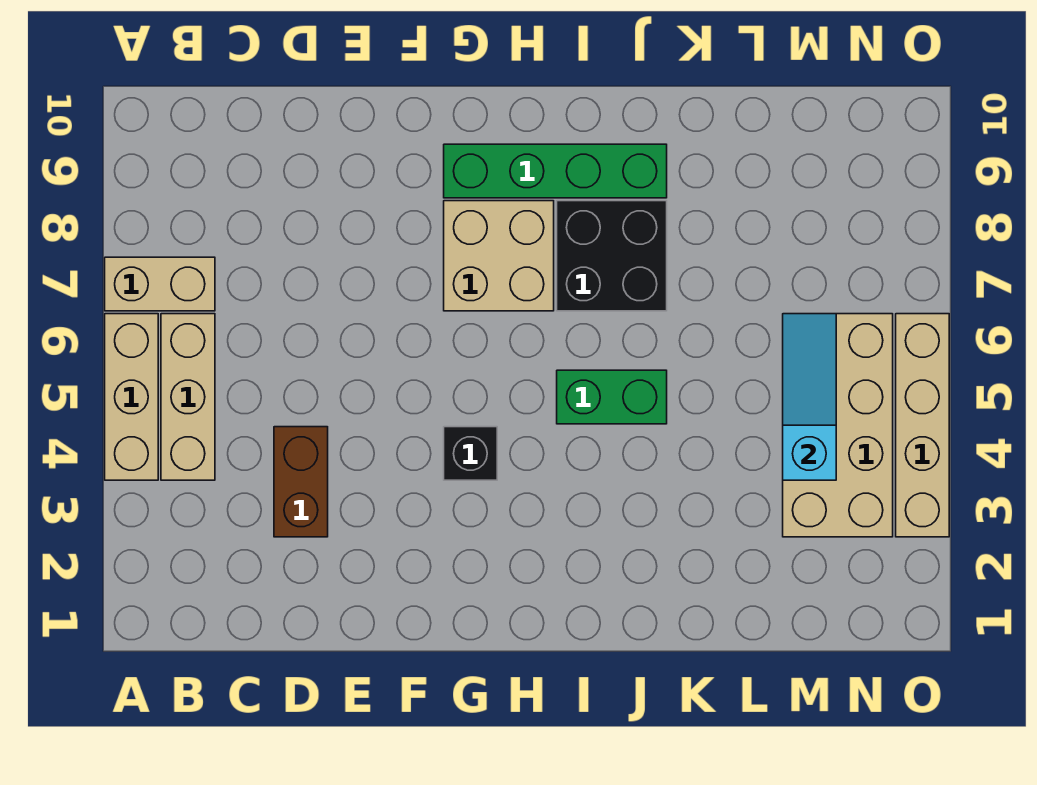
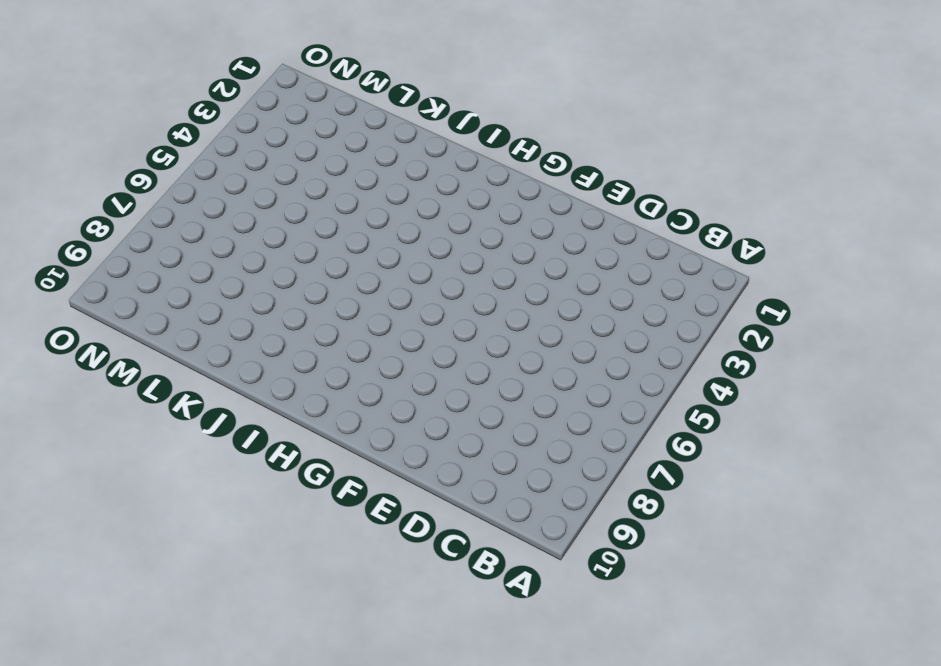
none -> tan 1x3 brick [105,314,158,480]
none -> tan 1x2 brick [105,257,215,311]
none -> tan 1x3 brick [161,314,215,480]

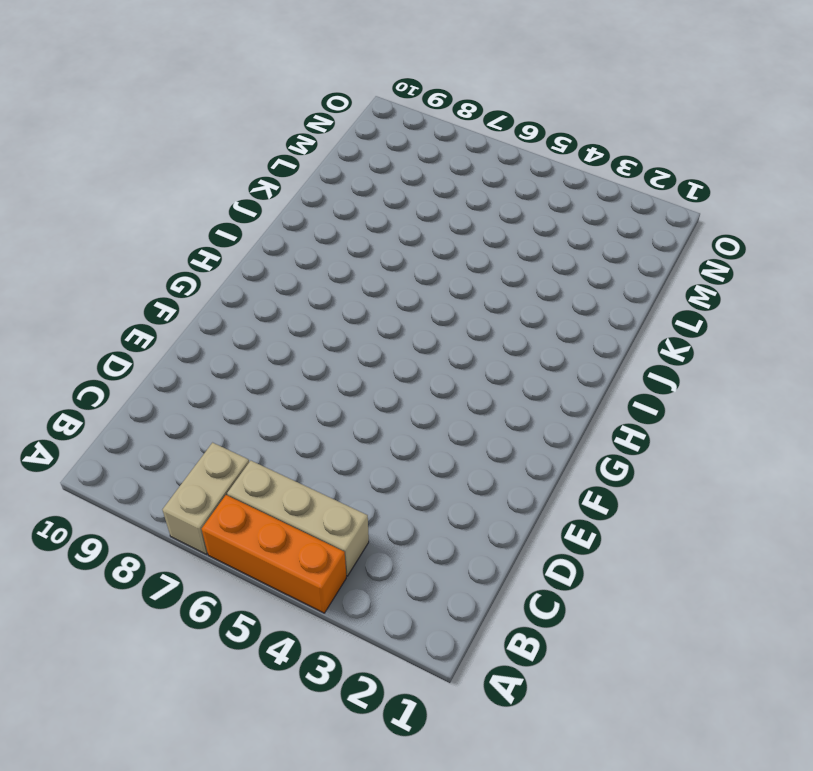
orange 1x3 brick [202,495,346,613] -> tan 1x3 brick [105,314,158,480]
none -> brown 1x2 brick [274,427,328,537]
none -> black 1x1 brick [444,427,497,480]
none -> tan 2x2 brick [444,201,554,311]

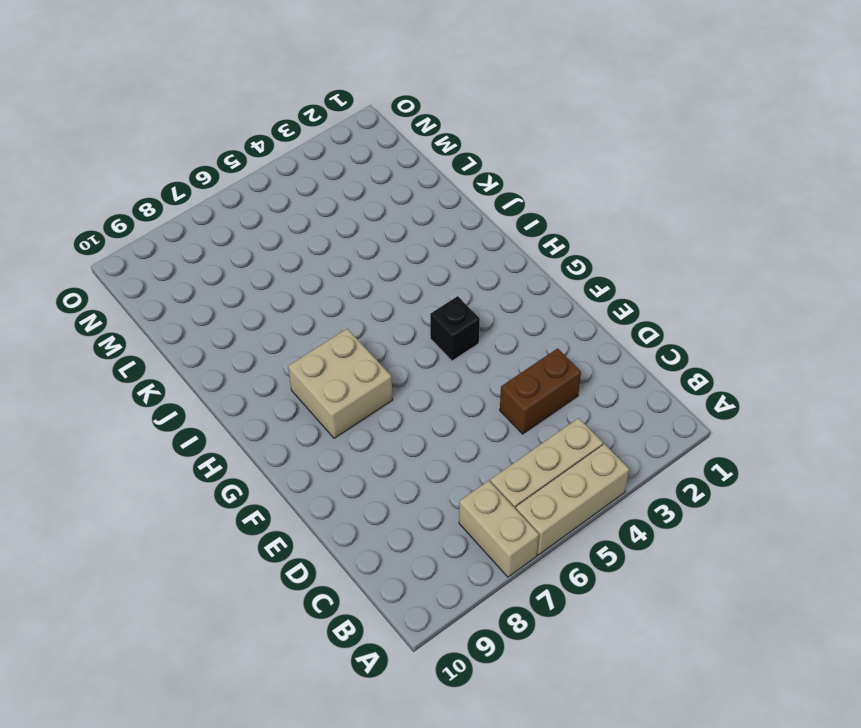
none -> green 1x4 brick [444,144,667,198]
none -> green 1x2 brick [557,370,667,424]
none -> black 2x2 brick [557,201,667,311]

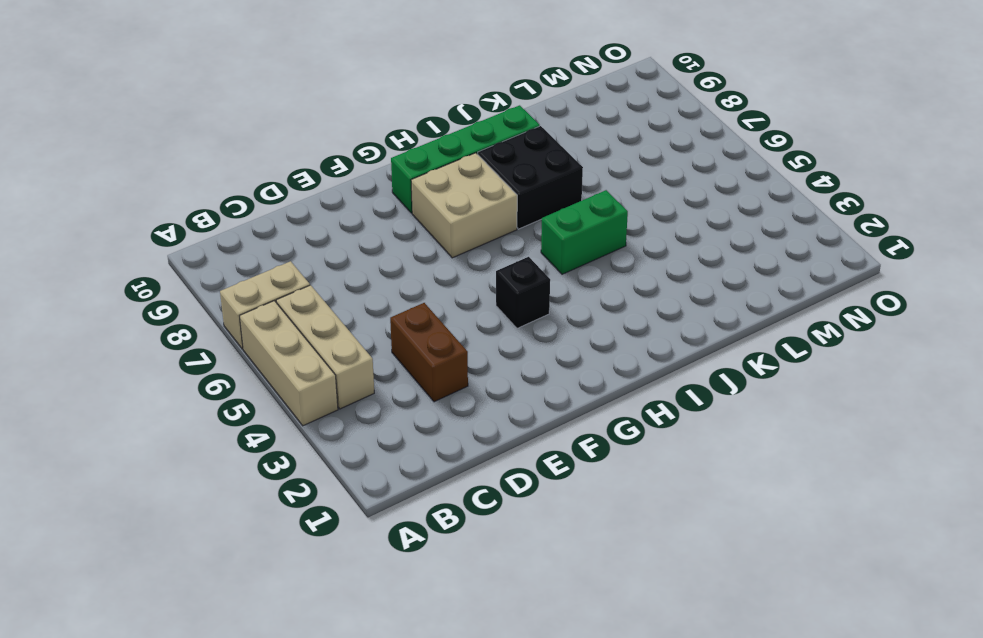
none -> tan 2x4 brick [783,314,893,537]
none -> tan 1x4 brick [896,314,949,537]
none -> cyan 1x3 slope [783,314,836,480]

